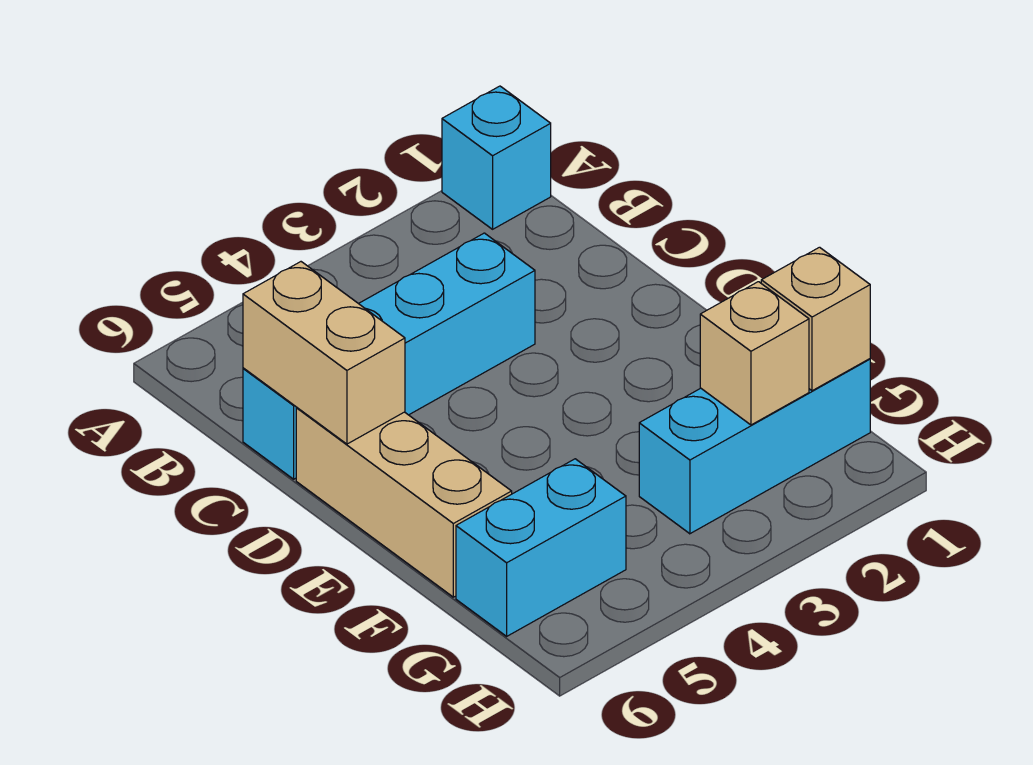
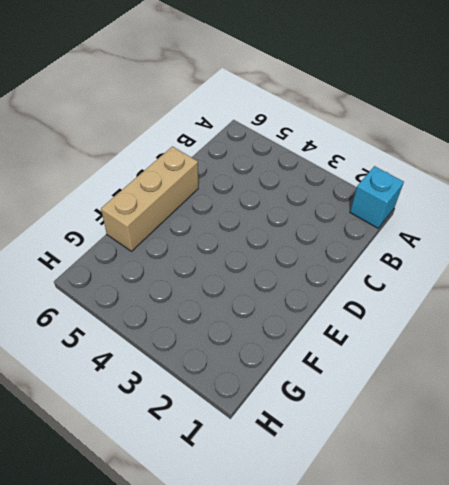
none -> cyan 1x4 brick [243,233,535,479]
none -> cyan 1x3 brick [639,359,870,534]

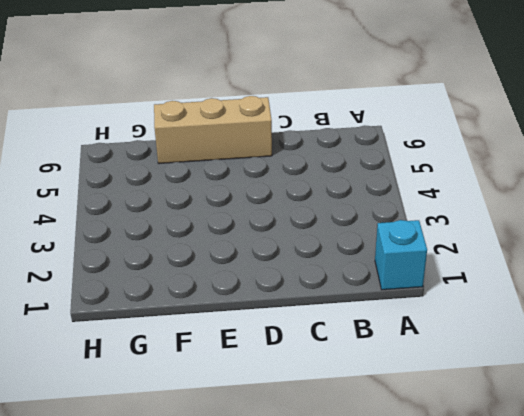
none -> cyan 1x4 brick [243,233,535,479]
none -> cyan 1x3 brick [639,359,870,534]

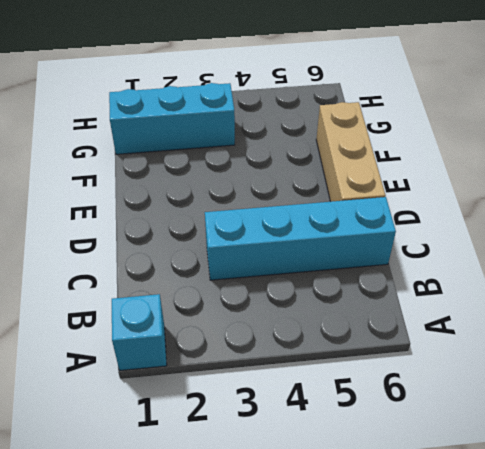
none -> cyan 1x2 brick [456,459,626,636]
none -> tan 1x2 brick [243,262,405,444]

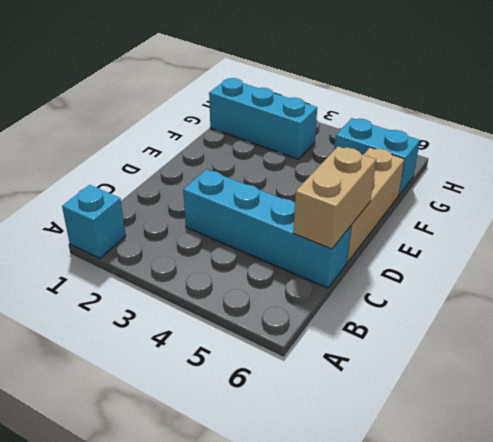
none -> tan 1x1 brick [761,247,870,391]
none -> tan 1x1 brick [700,282,809,425]

